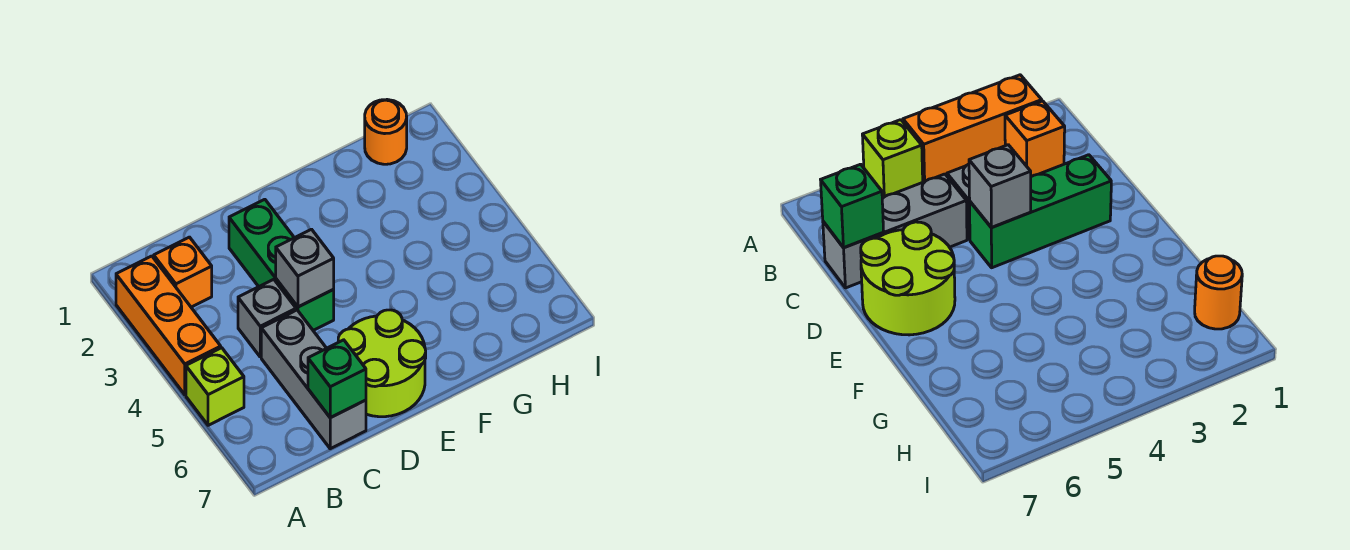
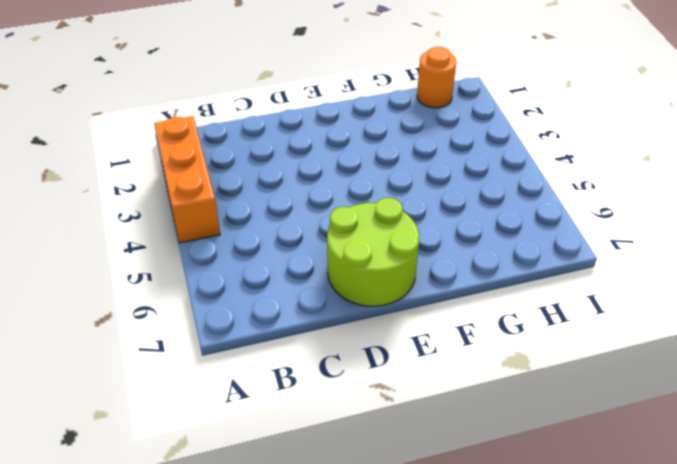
none -> lime 1x1 brick [186,348,244,425]
none -> orange 1x1 brick [154,237,212,307]

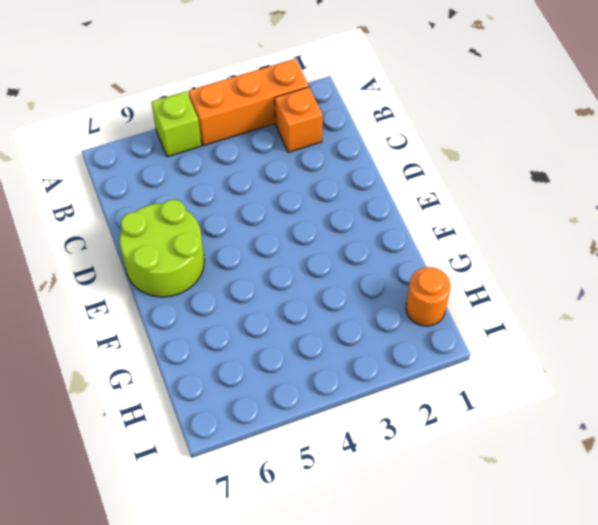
none -> grey 1x1 brick [238,279,296,357]
none -> grey 1x3 brick [261,310,366,449]

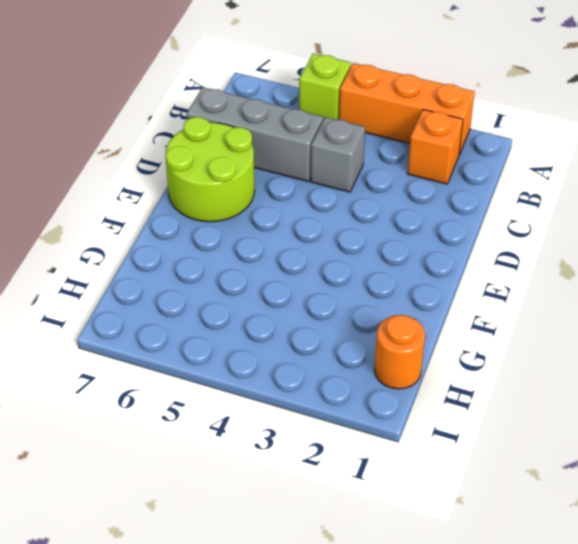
none -> green 1x3 brick [229,199,334,330]
none -> green 1x1 brick [308,340,366,418]

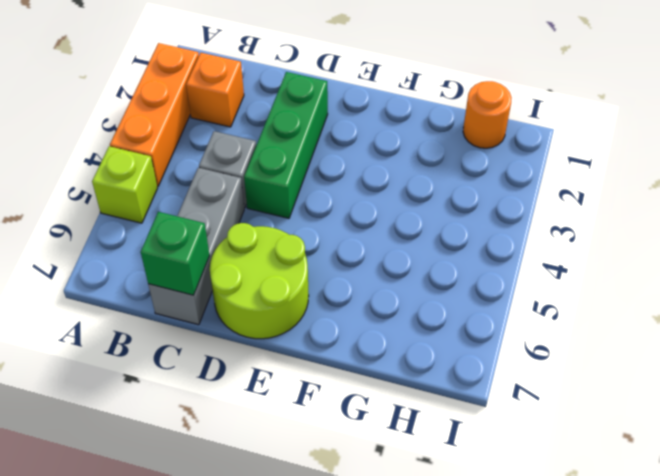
none -> grey 1x1 brick [276,229,334,307]

